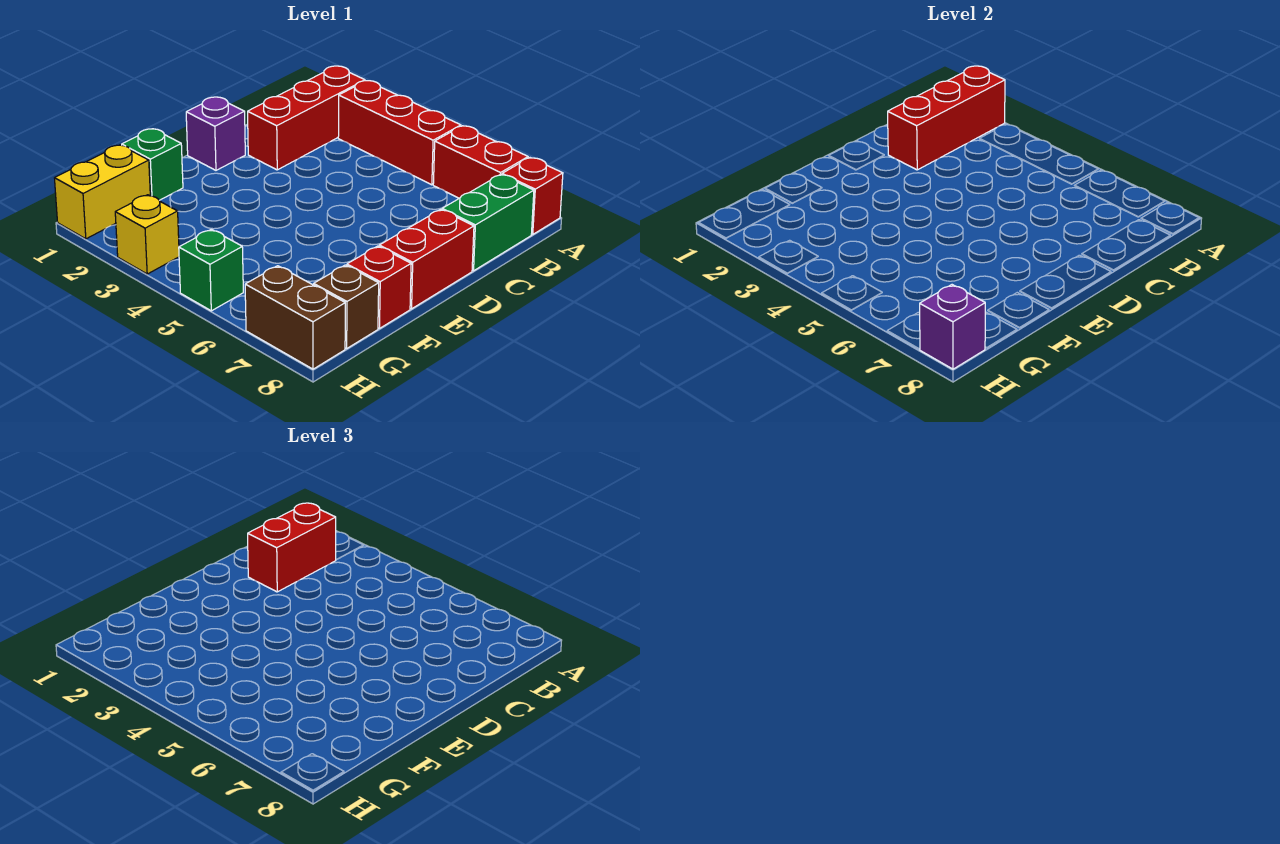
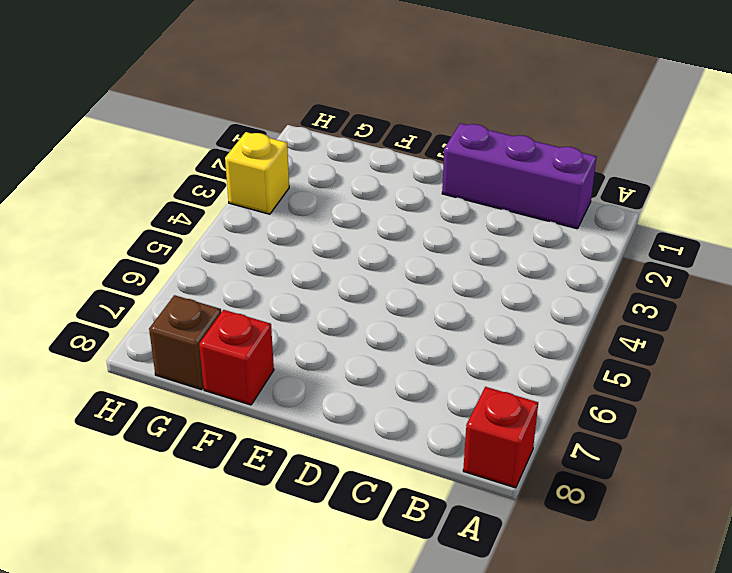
purple 1x3 brick [442,123,597,229] -> purple 1x1 brick [186,97,245,170]
none -> red 1x3 brick [248,66,365,170]
none -> red 1x3 brick [338,81,461,185]
none -> red 1x2 brick [433,126,528,198]

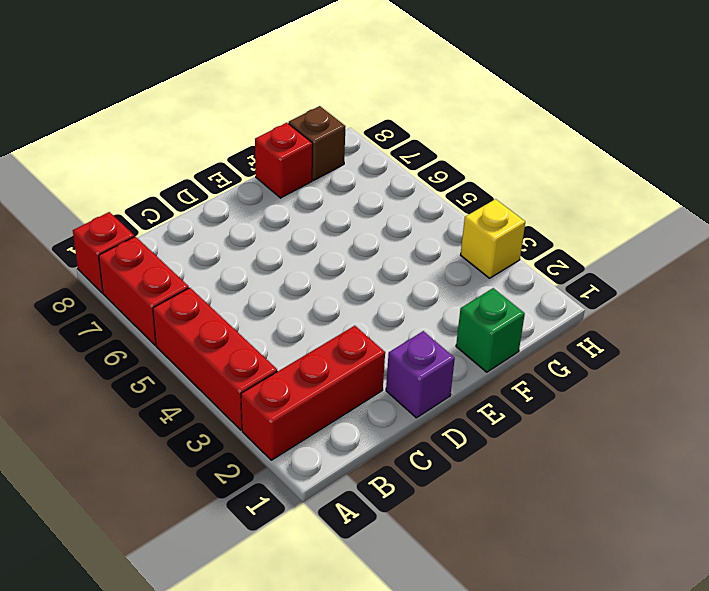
none -> green 1x2 brick [442,174,534,271]
none -> red 1x2 brick [379,209,474,309]
none -> yellow 1x2 brick [55,145,150,239]

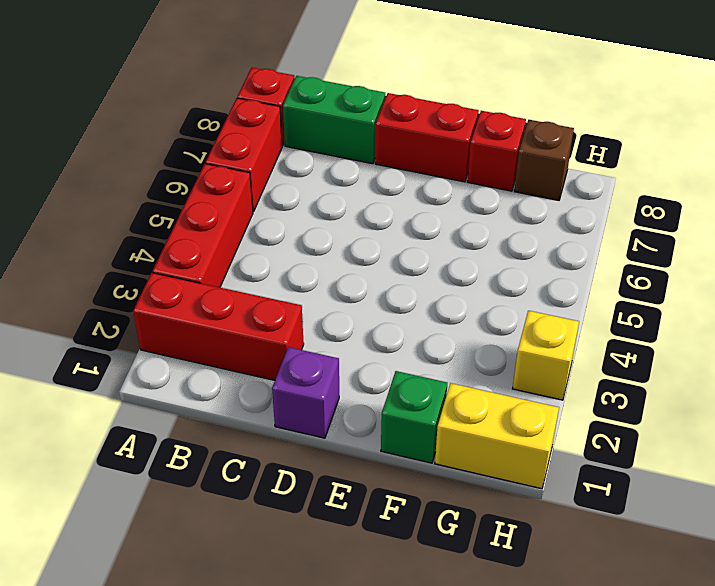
none -> green 1x1 brick [179,229,243,311]
none -> brown 1x2 brick [245,266,345,369]
none -> red 1x3 brick [888,66,1005,170]

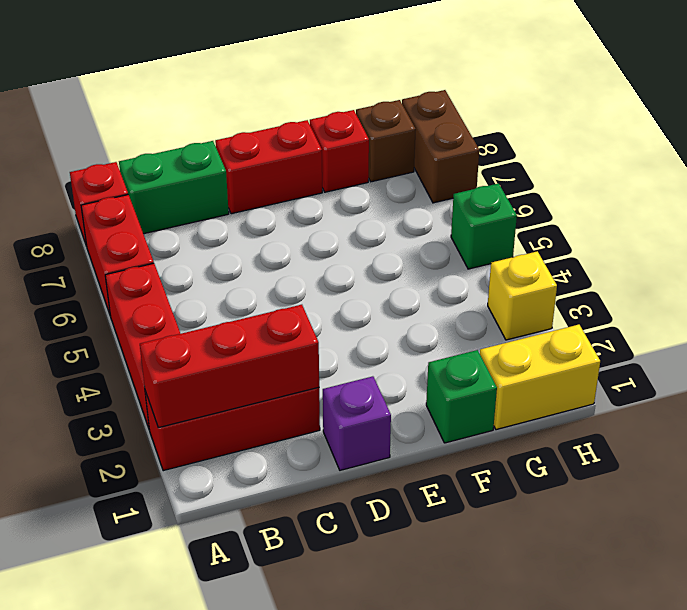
none -> purple 1x1 brick [920,285,985,369]
none -> red 1x2 brick [248,503,336,592]

